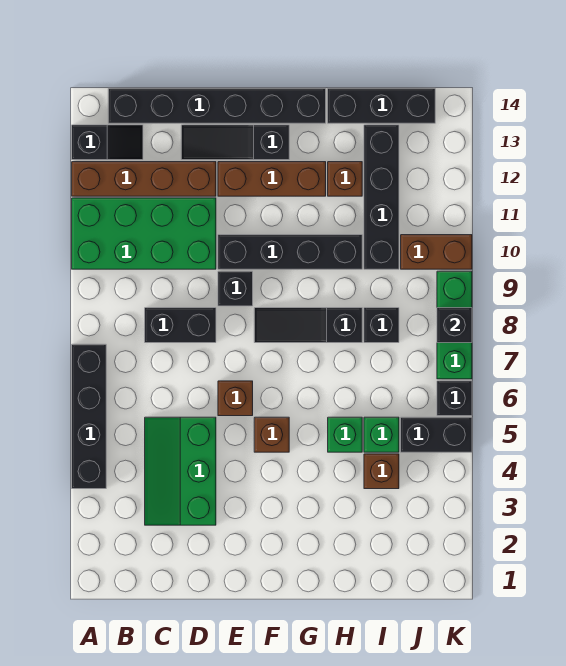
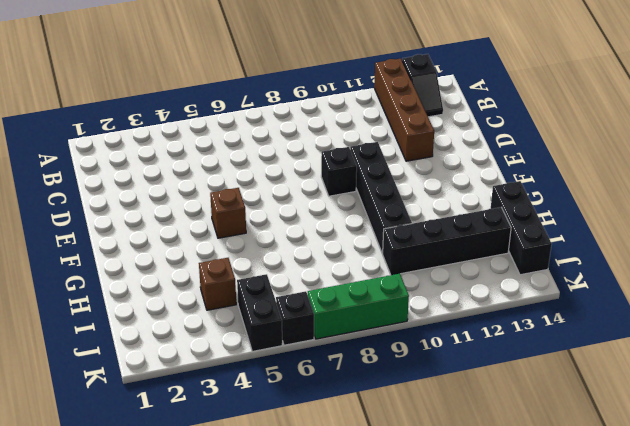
none -> black 1x4 brick [72,344,106,489]
none -> green 2x4 brick [72,198,216,269]
none -> black 1x6 brick [108,88,326,123]

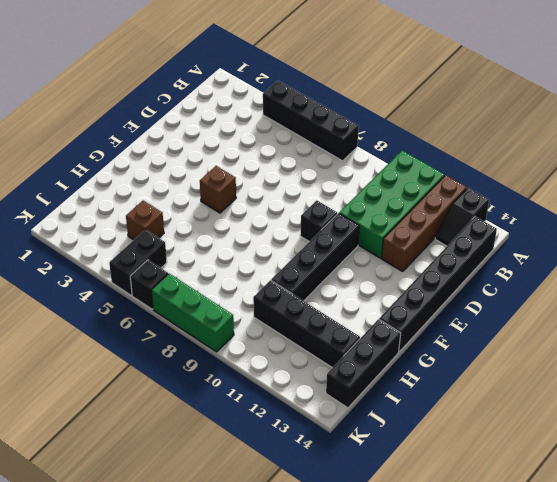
none -> green 2x3 slope [145,417,216,525]
none -> black 1x2 brick [145,308,216,343]
none -> black 1x3 slope [181,125,289,160]

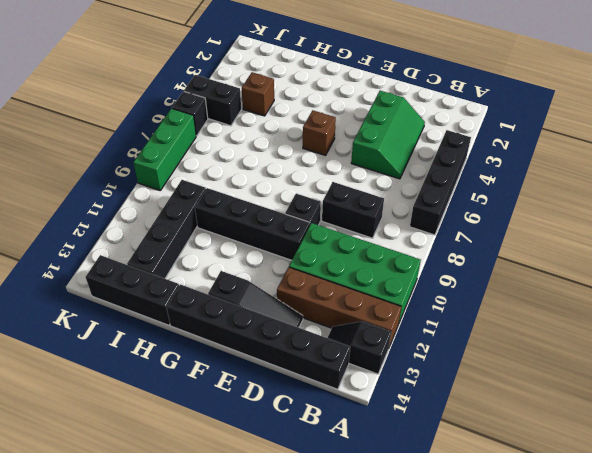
none -> brown 1x1 brick [218,381,253,416]
none -> brown 1x3 brick [218,162,326,196]
none -> black 1x3 slope [254,308,362,343]

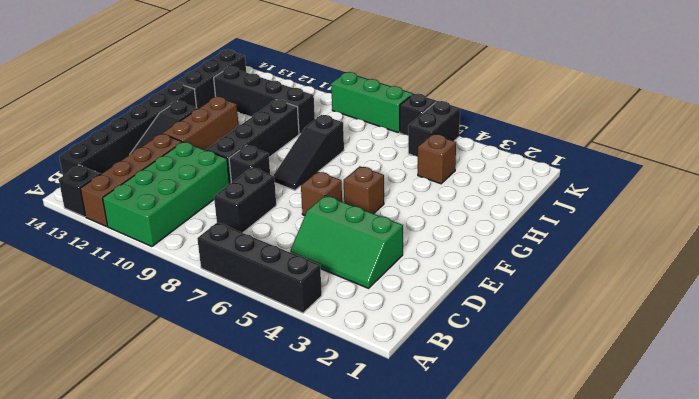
none -> green 1x1 brick [328,417,362,452]
none -> brown 1x1 brick [328,162,362,196]
none -> green 1x1 brick [364,417,399,452]

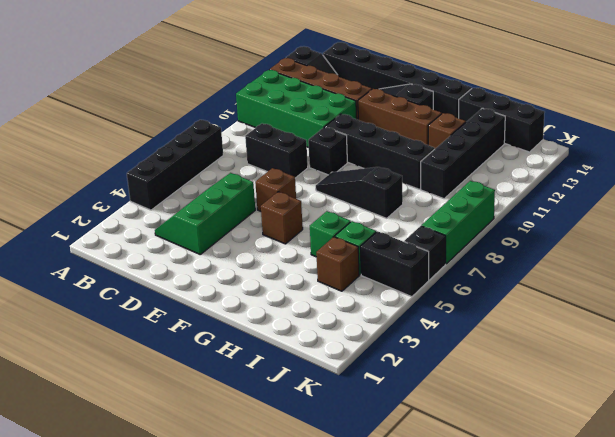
none -> black 1x1 brick [364,308,399,343]
none -> brown 1x2 brick [401,235,472,269]
none -> black 1x1 brick [437,308,472,343]

